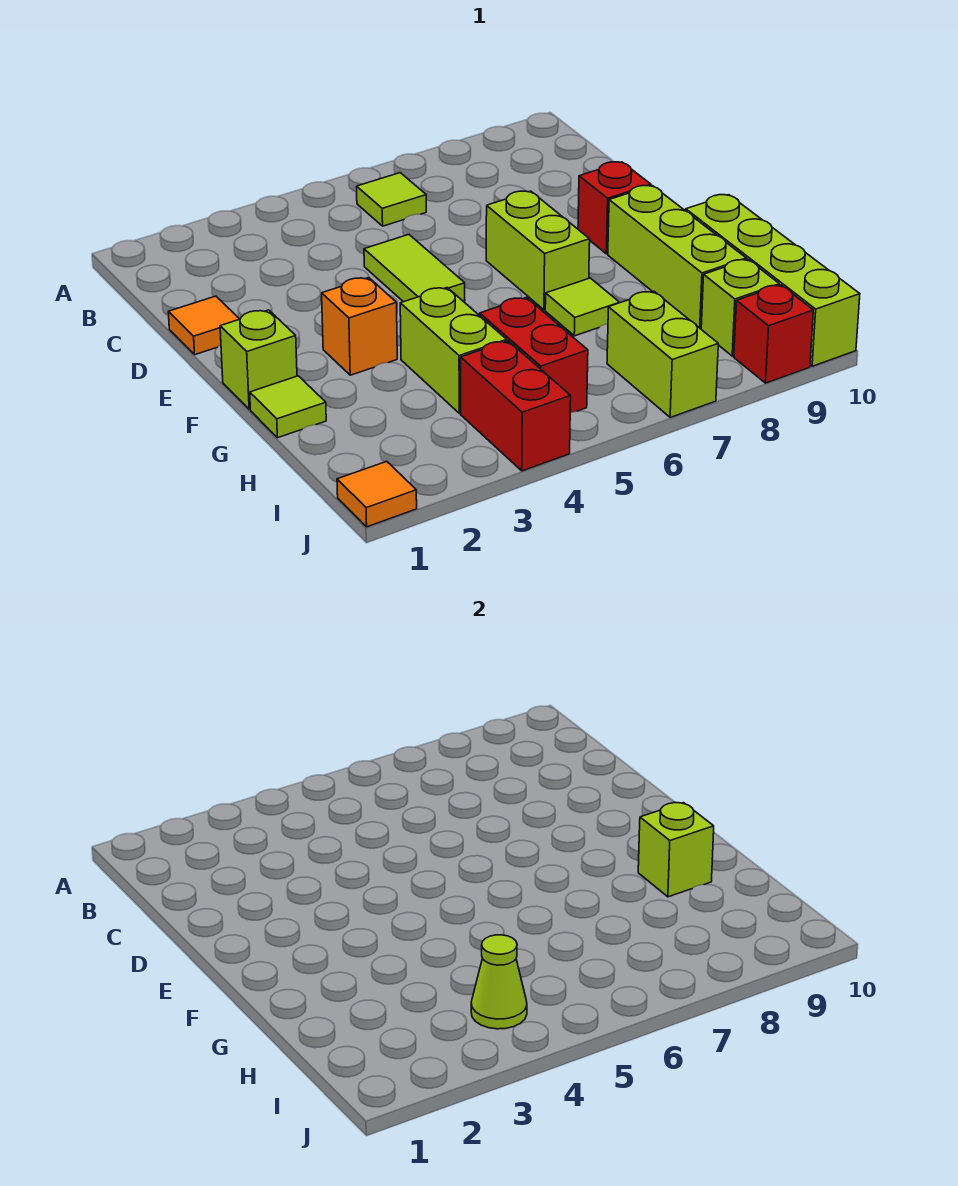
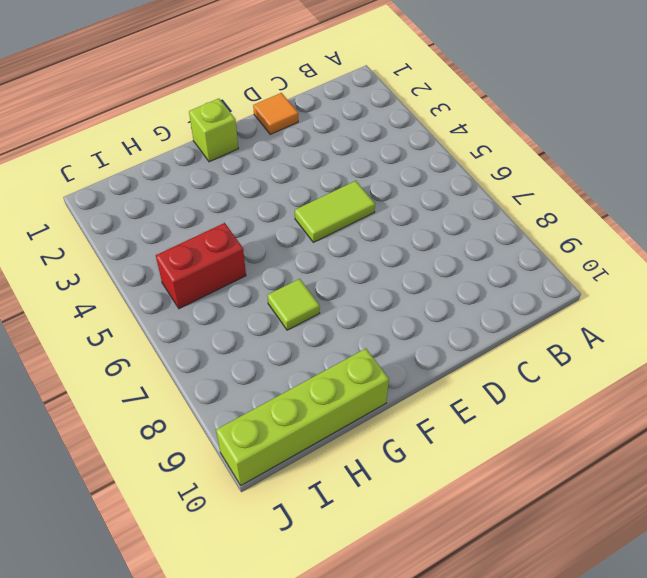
none -> lime 1x1 tile [357,173,426,226]
none -> lime 1x2 brick [486,191,590,310]
none -> red 1x1 brick [578,162,651,254]

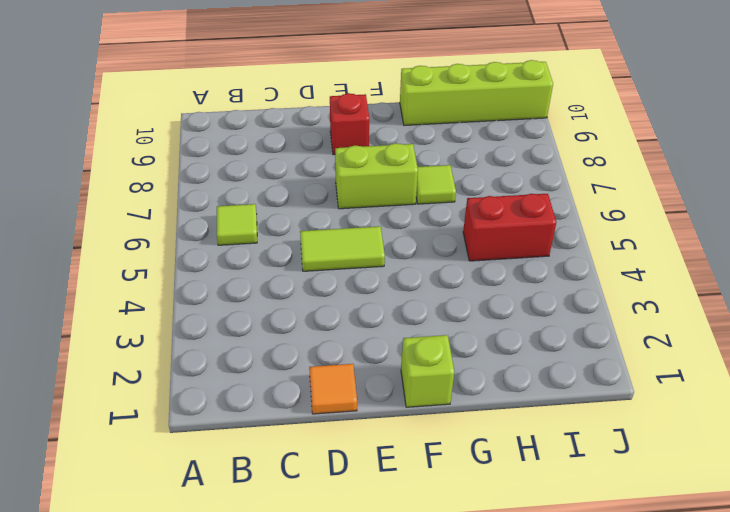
none -> orange 1x1 brick [322,278,397,375]
none -> lime 1x3 brick [608,186,746,329]
none -> lime 1x1 tile [250,376,326,438]

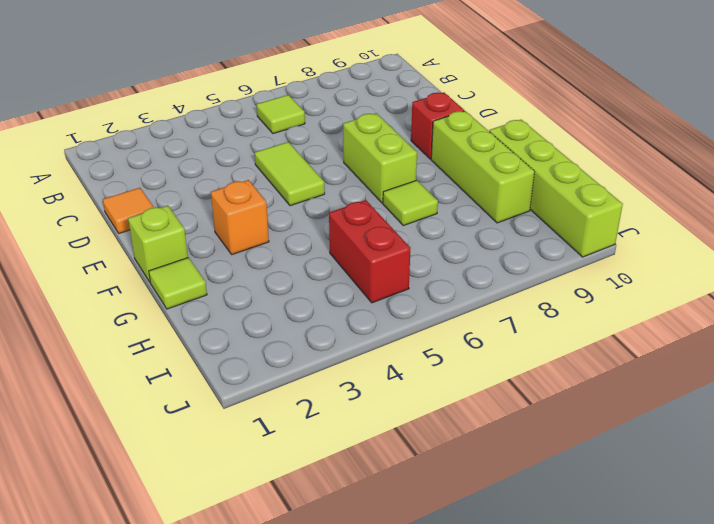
none -> lime 1x2 brick [400,288,507,413]
none -> red 1x2 brick [461,341,571,471]
none -> lime 1x2 brick [607,291,718,417]

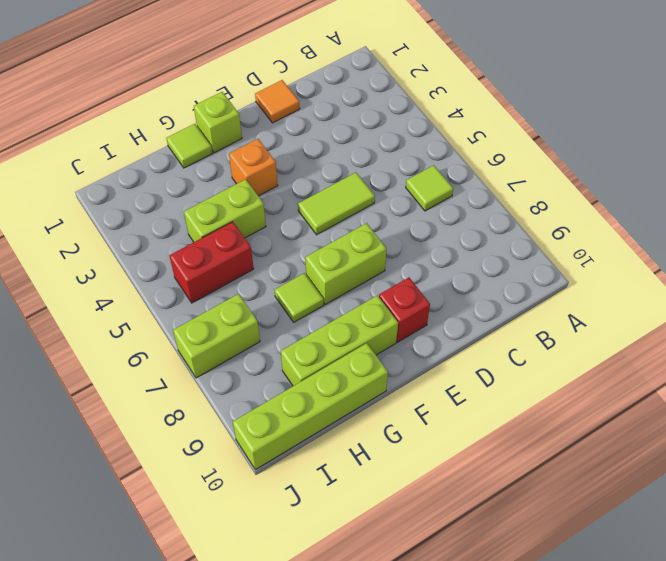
none -> red 1x2 brick [461,341,571,471]
none -> lime 1x1 brick [701,259,779,356]
none -> orange 1x1 tile [337,461,417,527]

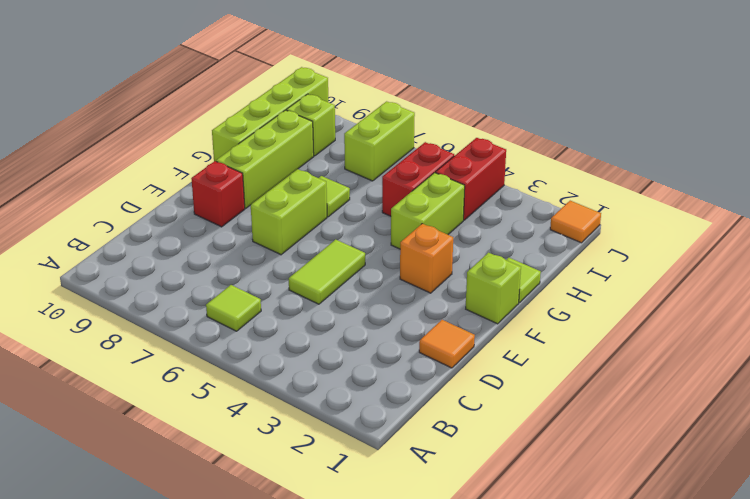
none -> red 1x1 brick [734,285,813,383]
none -> lime 1x1 brick [638,803,714,897]
none -> lime 1x1 cone [471,935,527,1029]

